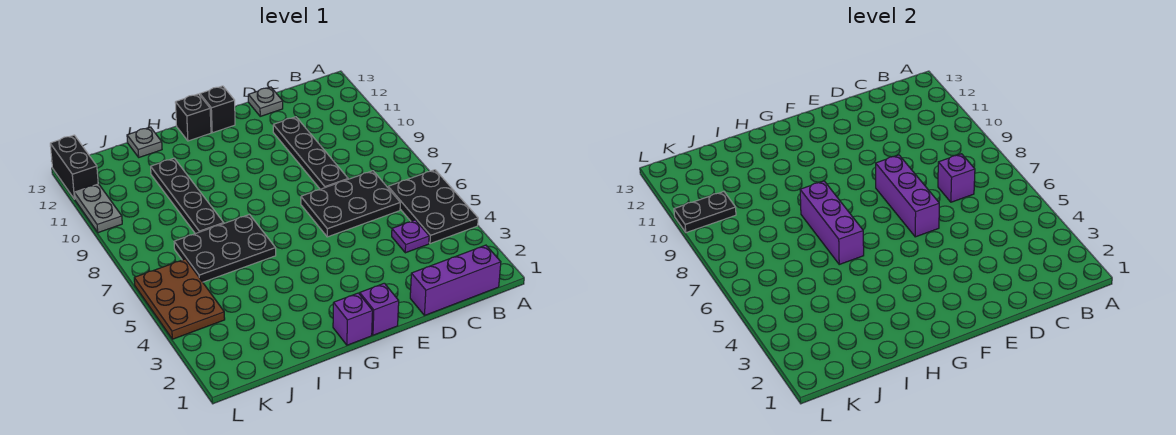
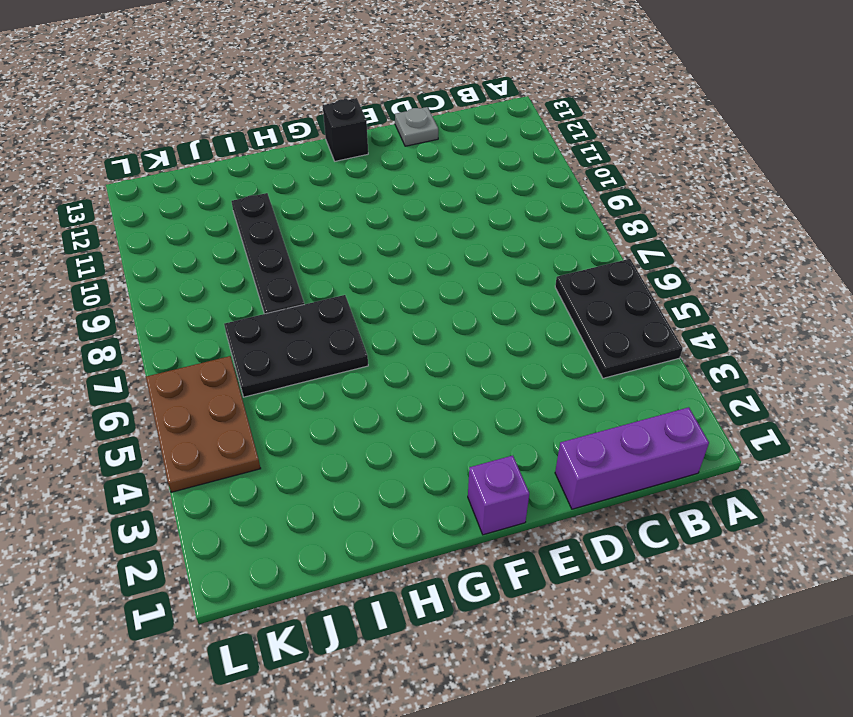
none -> purple 1x1 plate [392,220,429,253]
none -> black 2x3 plate [301,171,400,237]
none -> black 1x4 plate [273,117,348,189]

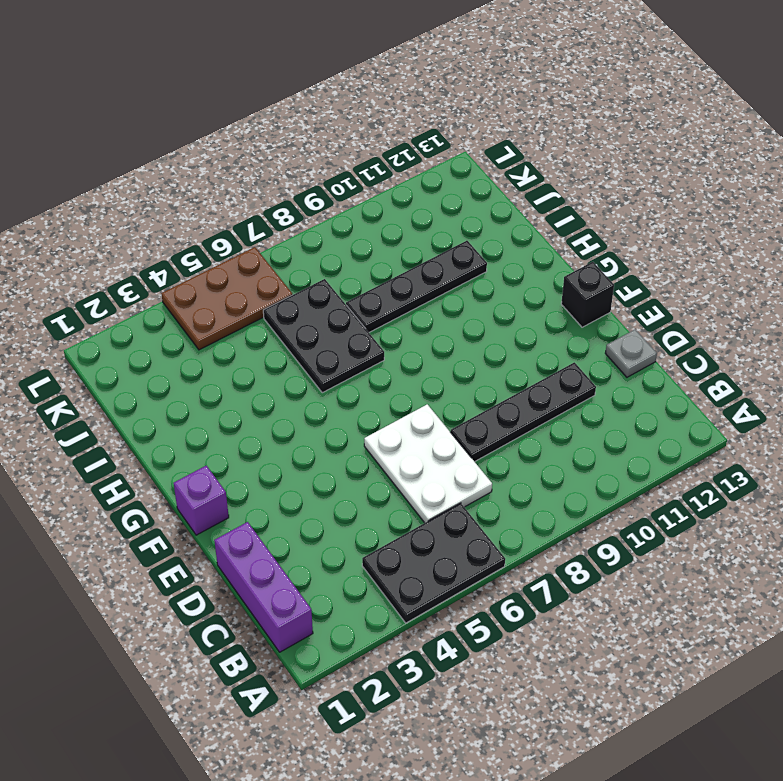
white 2x3 plate [364,404,492,523] -> black 2x3 plate [301,171,400,237]
none -> purple 1x1 plate [392,220,429,253]
none -> purple 1x1 brick [333,293,373,345]
none -> black 1x1 brick [175,94,211,141]

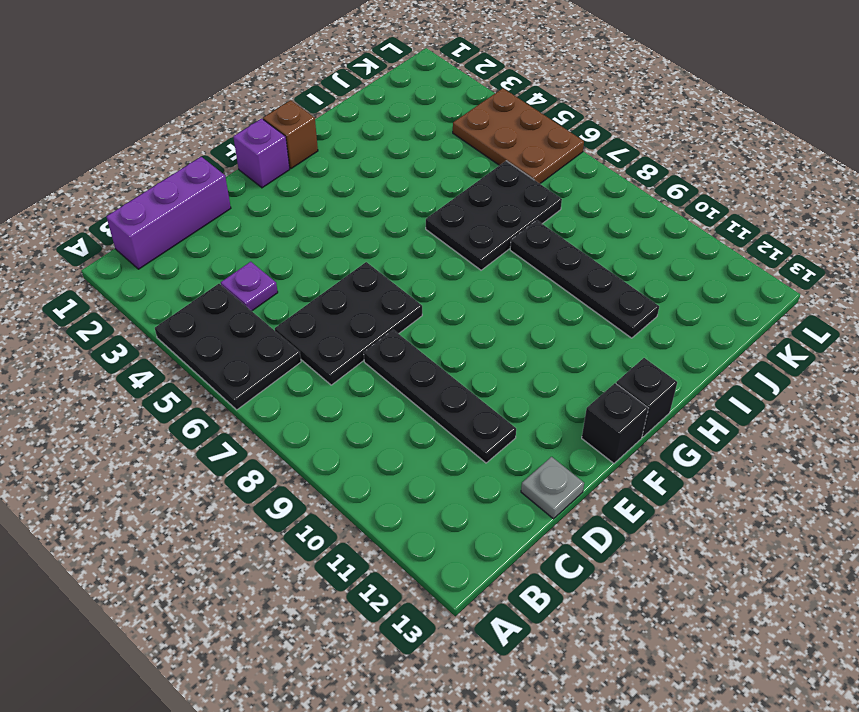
brown 1x1 brick [263,100,318,169] -> purple 1x1 brick [333,293,373,345]
none -> grey 1x1 plate [127,127,162,157]
none -> grey 1x2 plate [74,184,122,233]
none -> black 1x2 brick [50,135,98,199]

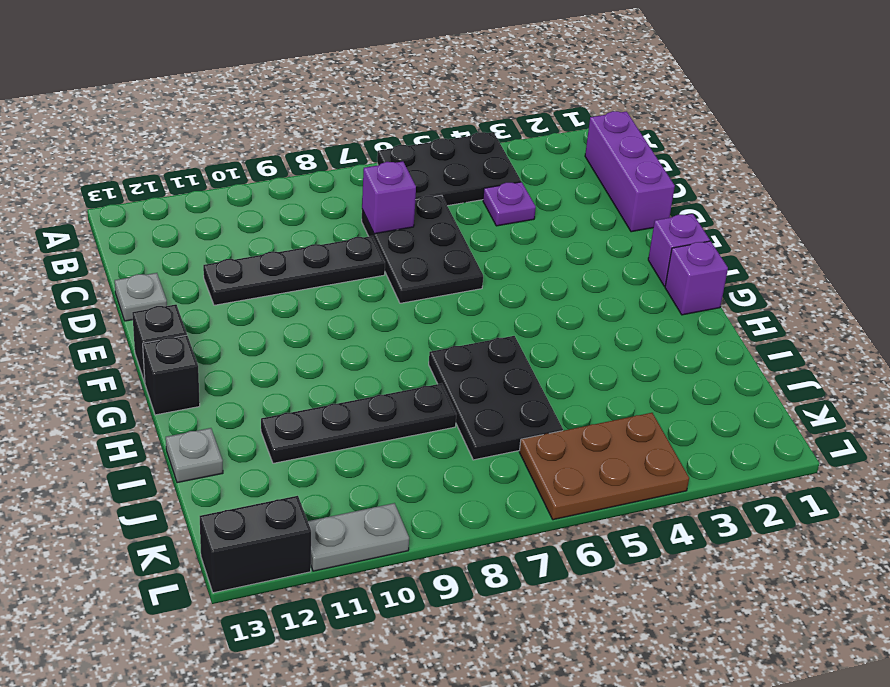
none -> purple 1x3 brick [876,155,939,237]
none -> purple 1x3 brick [800,181,864,264]
none -> black 1x2 plate [674,192,736,233]

